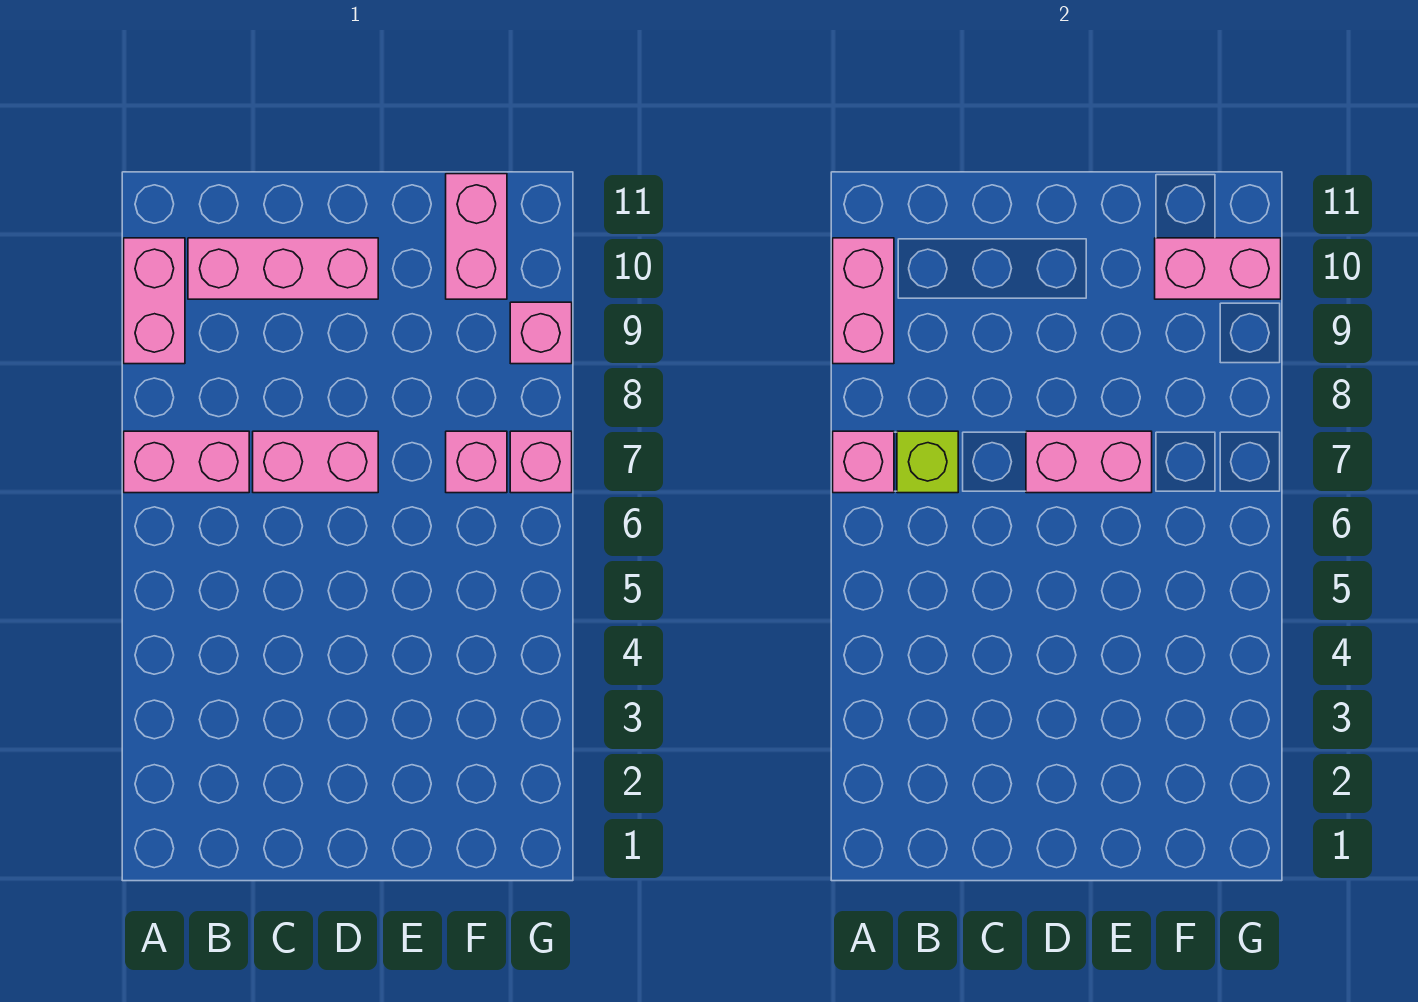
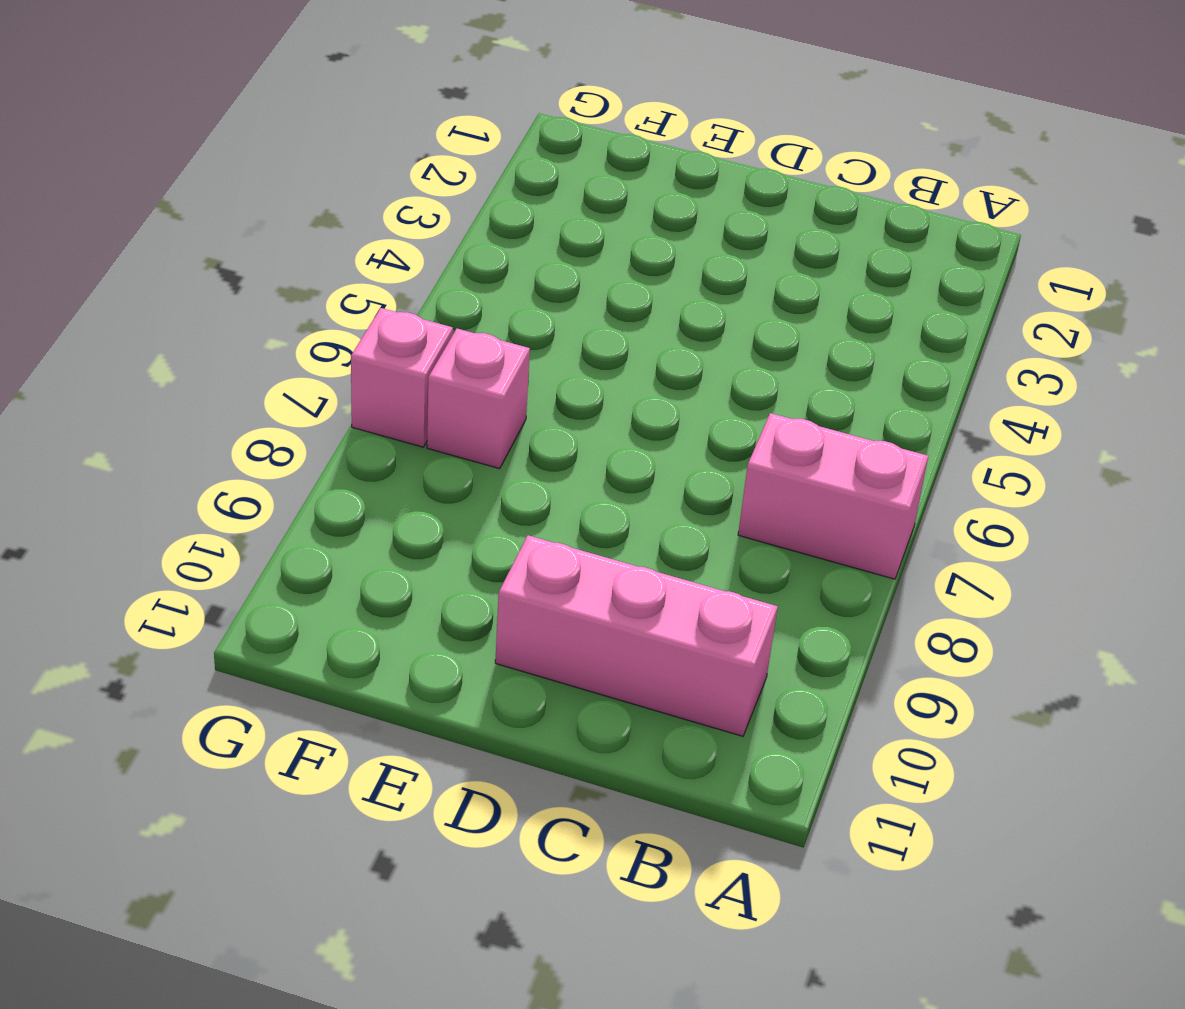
none -> pink 1x2 brick [124,238,185,364]
none -> pink 1x2 brick [253,431,378,493]
none -> pink 1x2 brick [446,174,507,299]

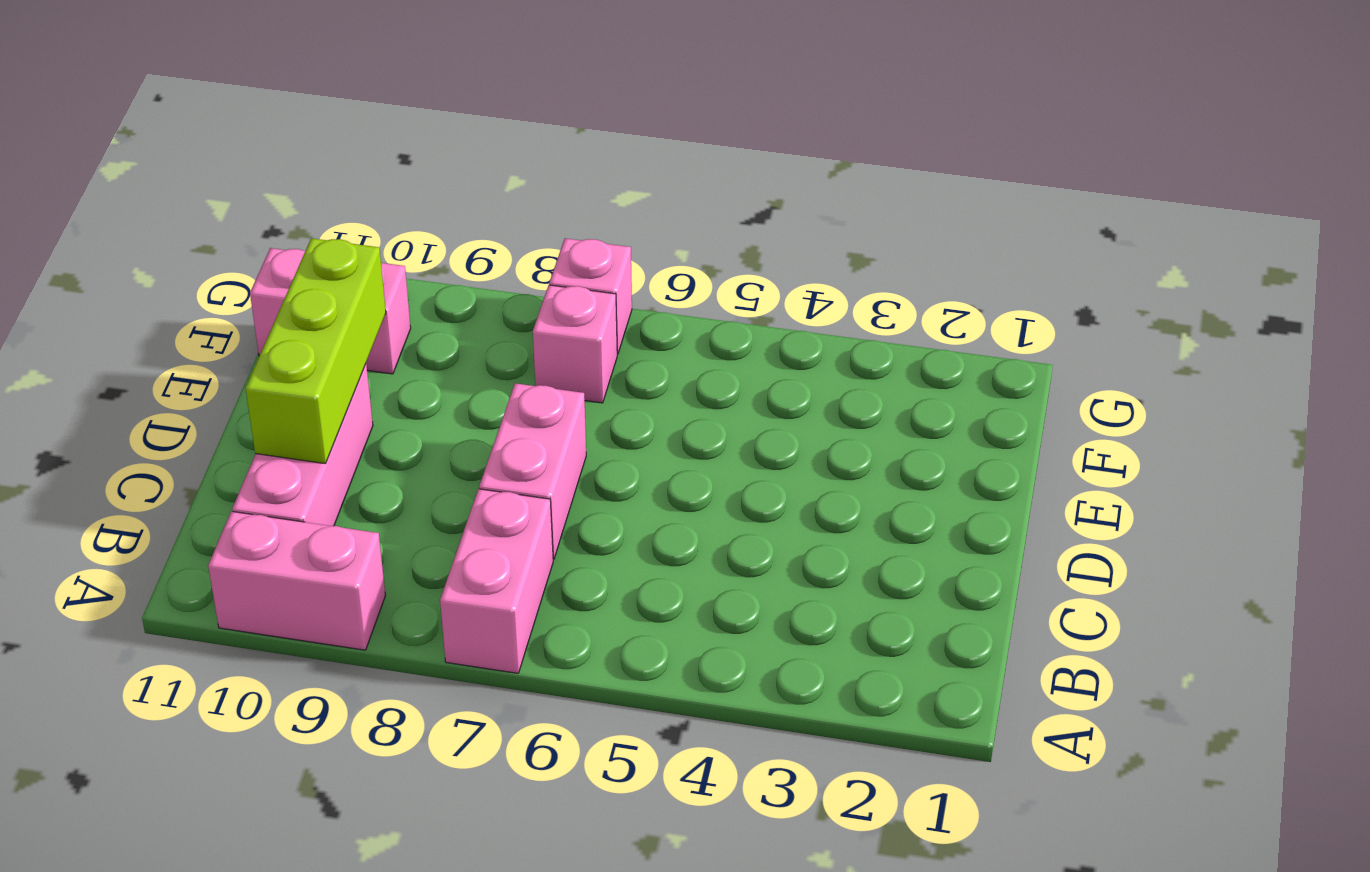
lime 1x3 brick [246,238,386,464] -> none
none -> pink 1x1 brick [510,302,572,364]
none -> pink 1x1 brick [833,431,894,493]
none -> pink 1x2 brick [833,238,894,364]

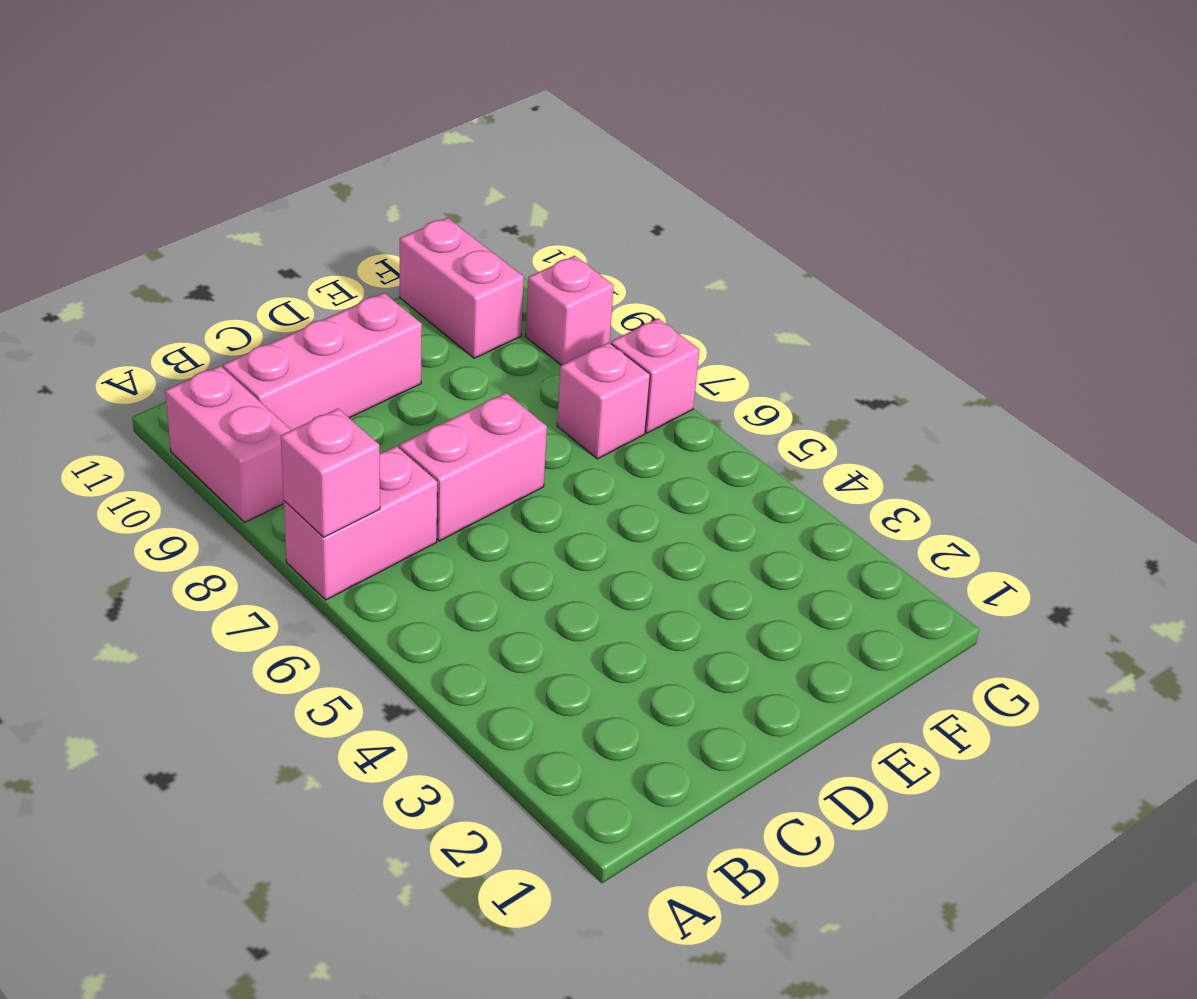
none -> pink 1x2 brick [833,238,894,364]
none -> lime 1x1 brick [897,431,958,493]
none -> pink 1x2 brick [1026,431,1152,493]

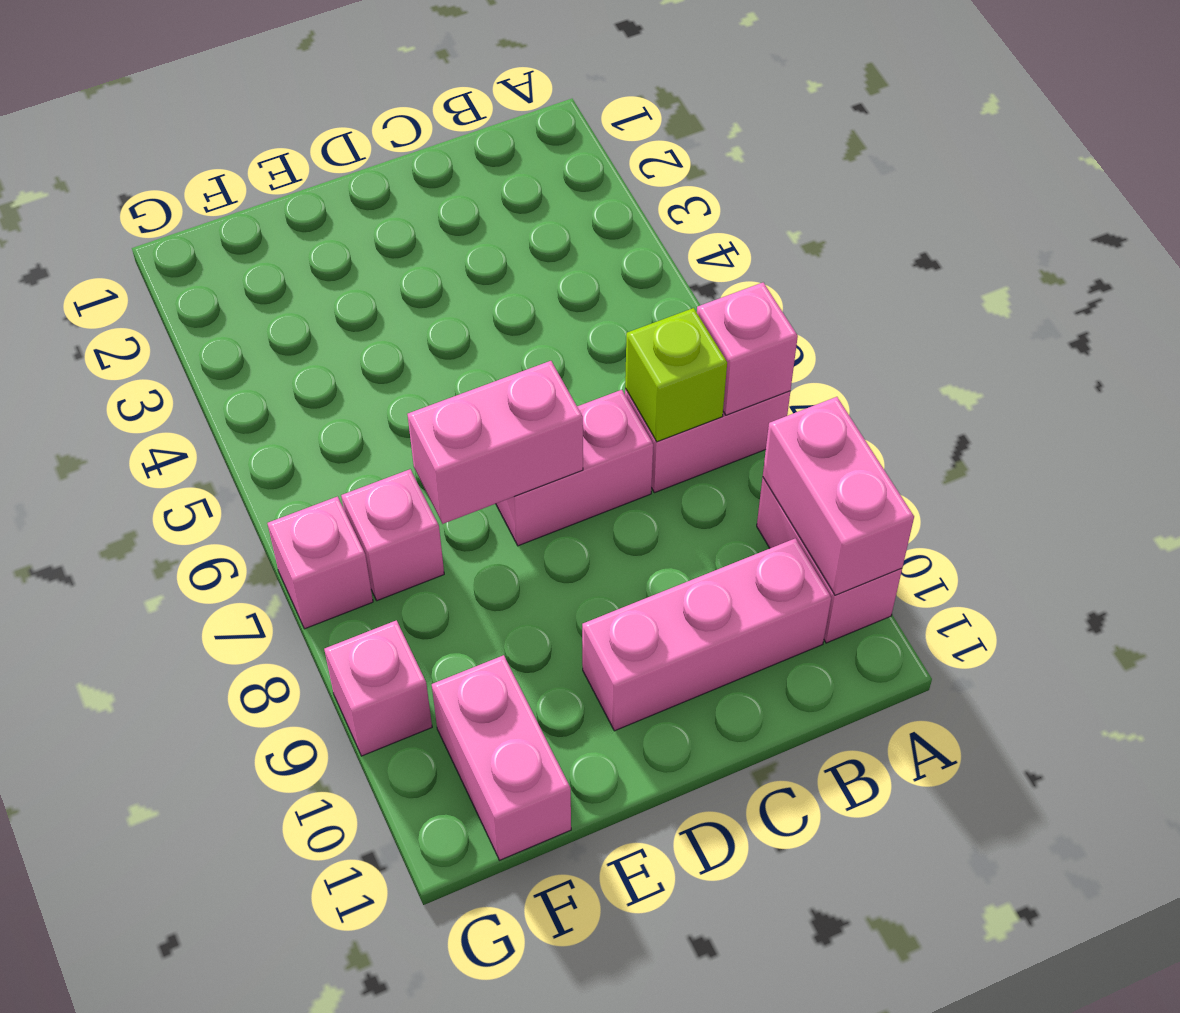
none -> pink 1x2 brick [1155,238,1281,299]

